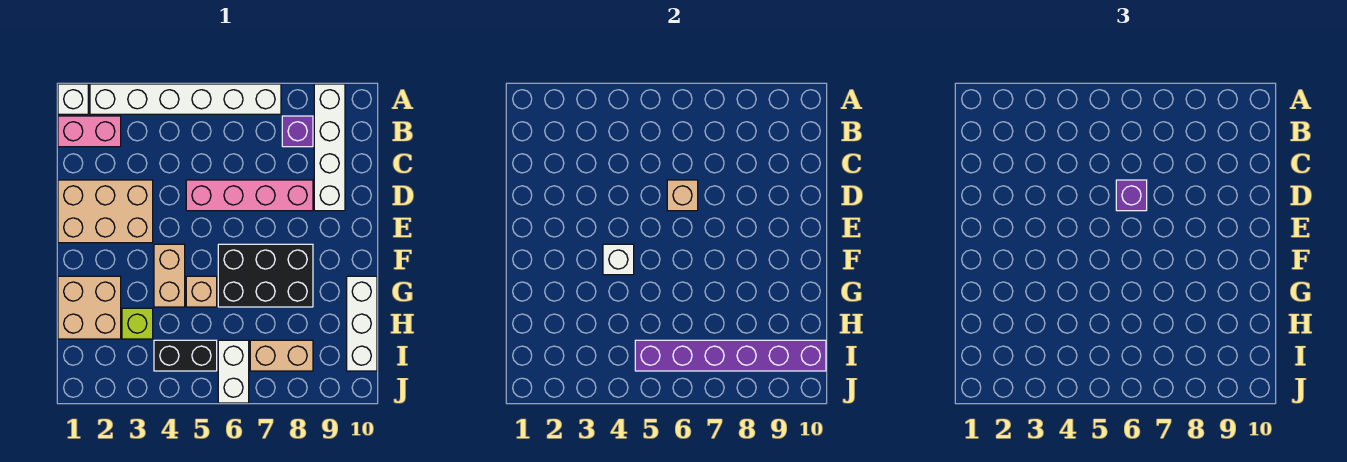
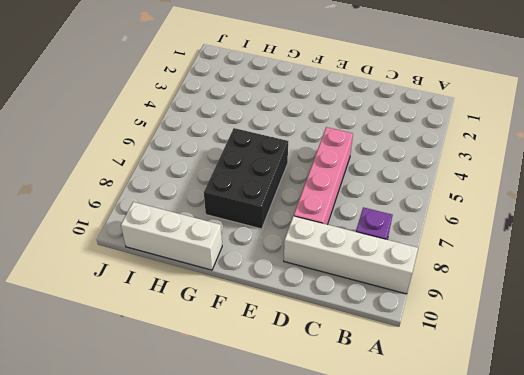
none -> white 1x1 brick [58,84,88,114]
none -> white 1x6 brick [90,84,281,114]
none -> pink 1x2 brick [58,116,121,147]

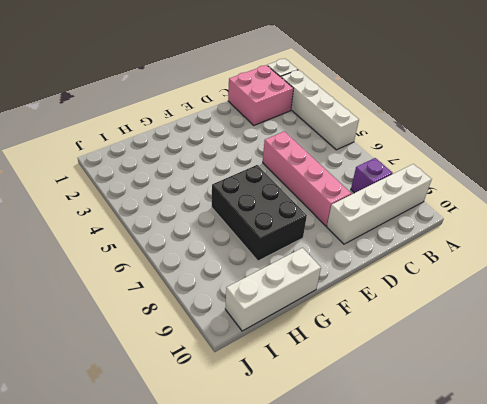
white 1x4 brick [281,70,359,150] -> white 1x6 brick [90,84,281,114]
pink 2x2 brick [228,65,294,125] -> pink 1x2 brick [58,116,121,147]
none -> tan 2x3 brick [58,180,153,243]
none -> tan 1x2 brick [154,244,185,307]
none -> tan 2x2 brick [58,276,121,339]

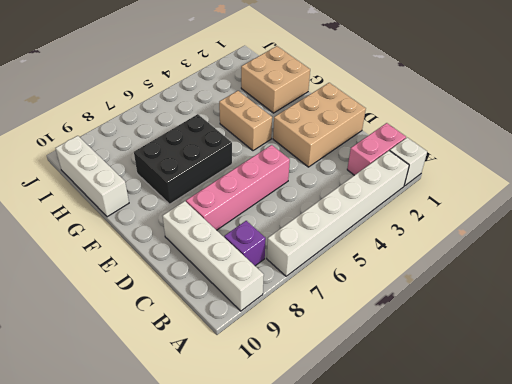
none -> tan 1x1 brick [186,276,217,307]
none -> lime 1x1 brick [122,308,153,339]
none -> black 1x2 brick [154,340,217,371]

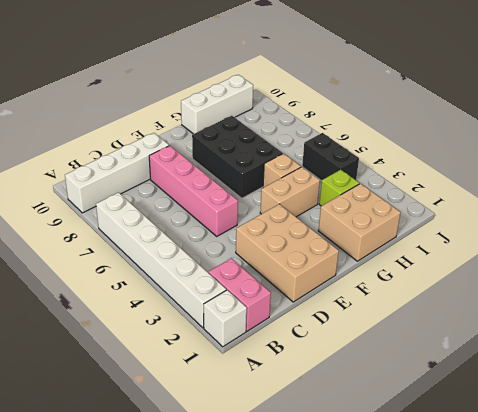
none -> purple 1x1 brick [282,116,313,147]
none -> white 1x2 brick [218,340,249,403]
none -> tan 1x2 brick [250,340,313,371]

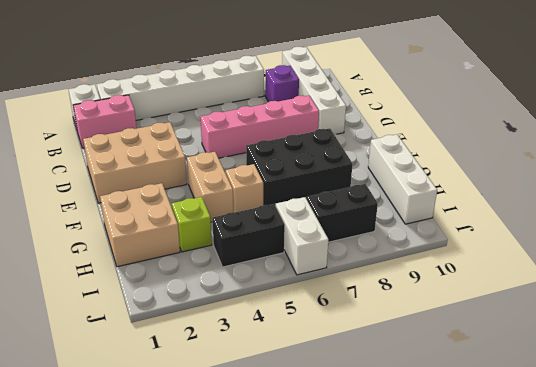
black 1x2 brick [307,184,378,242] -> tan 1x2 brick [250,340,313,371]
none -> tan 1x1 brick [667,180,698,211]
none -> white 1x1 brick [603,244,634,275]
none -> purple 1x6 brick [635,340,826,371]

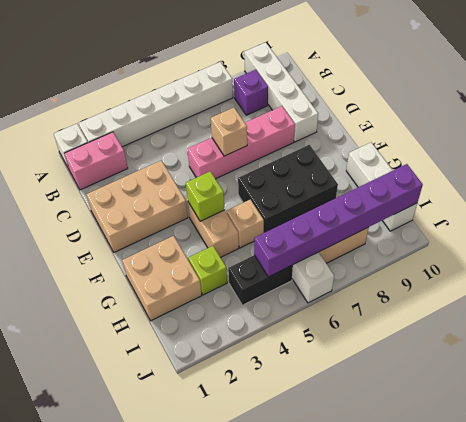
lime 1x1 brick [186,171,225,221] -> white 1x1 brick [603,244,634,275]
none -> purple 1x1 brick [1116,180,1147,211]

